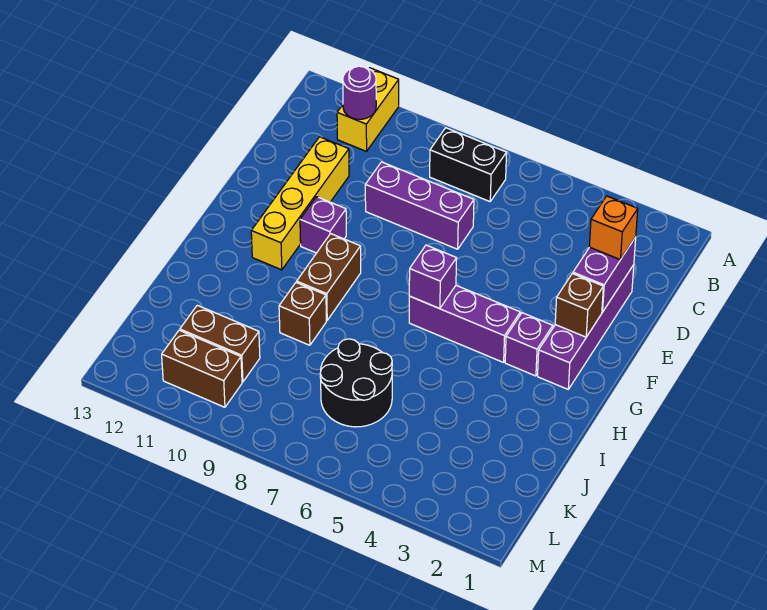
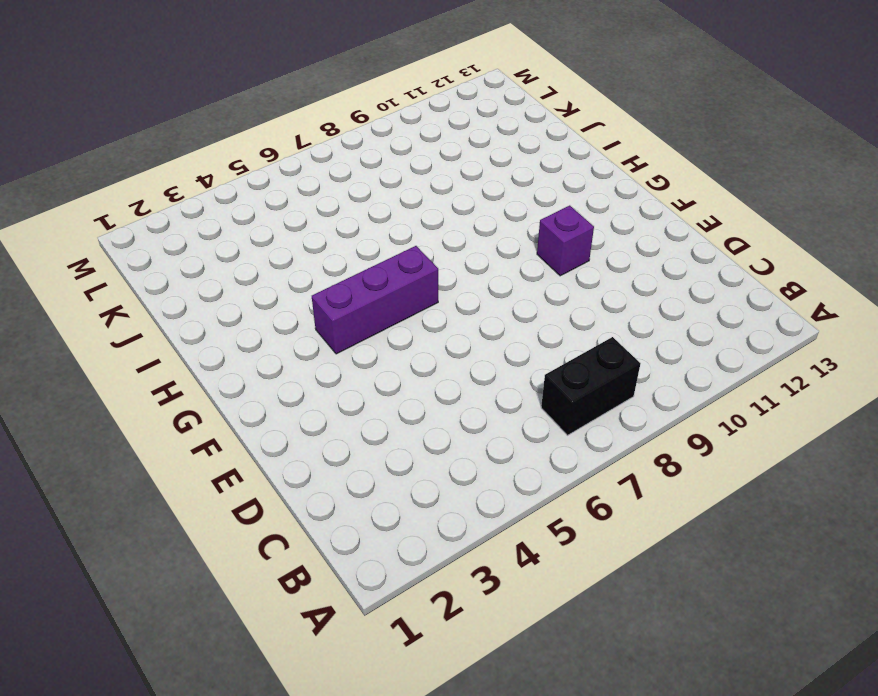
none -> yellow 1x2 brick [337,68,399,151]
none -> purple 1x4 brick [538,265,634,389]
none -> purple 1x3 brick [365,162,474,249]

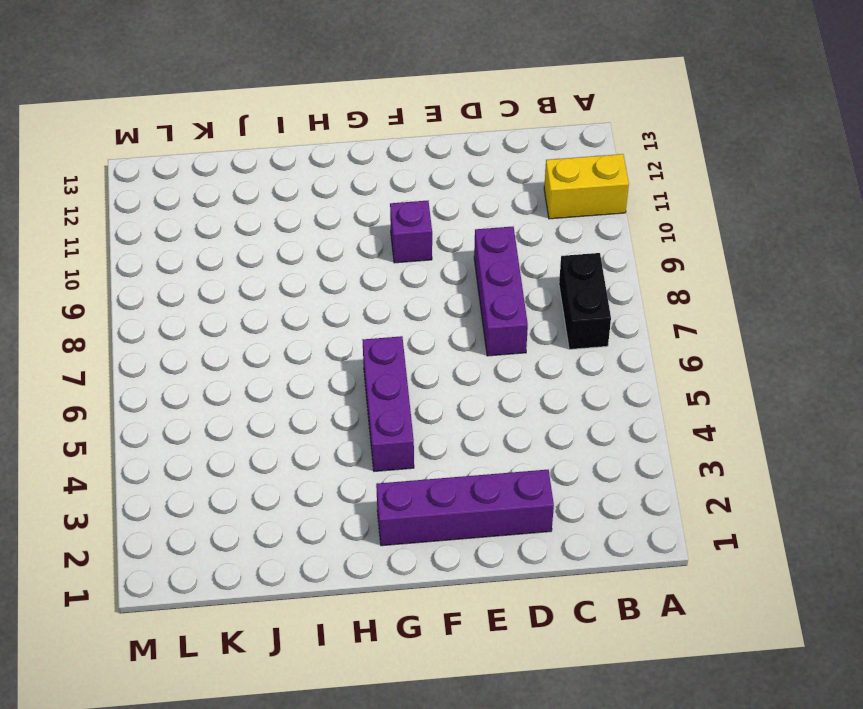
none -> yellow 1x4 brick [251,137,349,270]
none -> purple 1x1 brick [505,313,553,376]
none -> brown 1x2 brick [297,234,361,320]

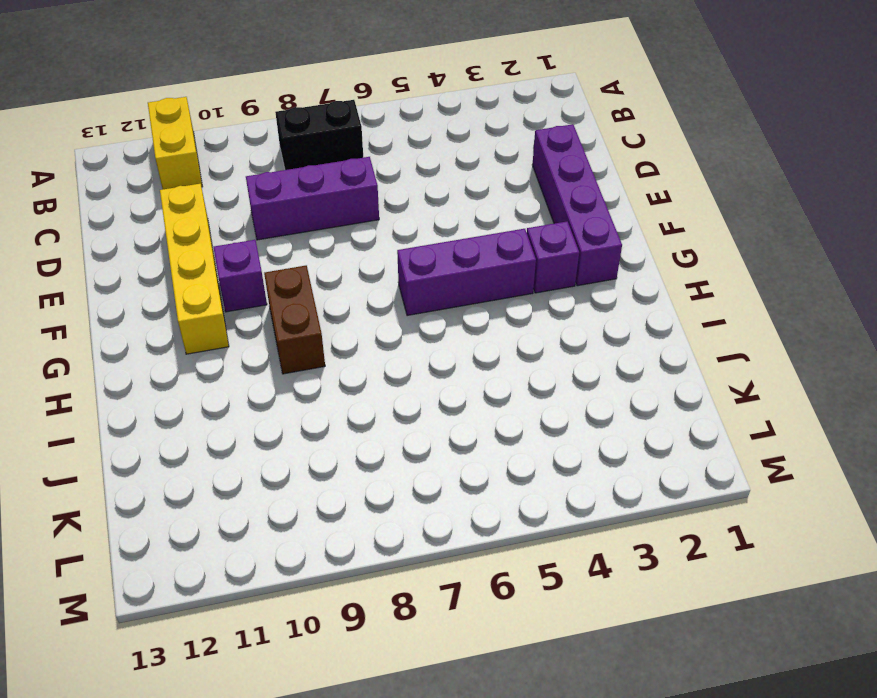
none -> brown 1x1 brick [279,282,326,345]
none -> black 2x2 round brick [320,339,392,427]
none -> brown 1x2 brick [180,305,260,382]

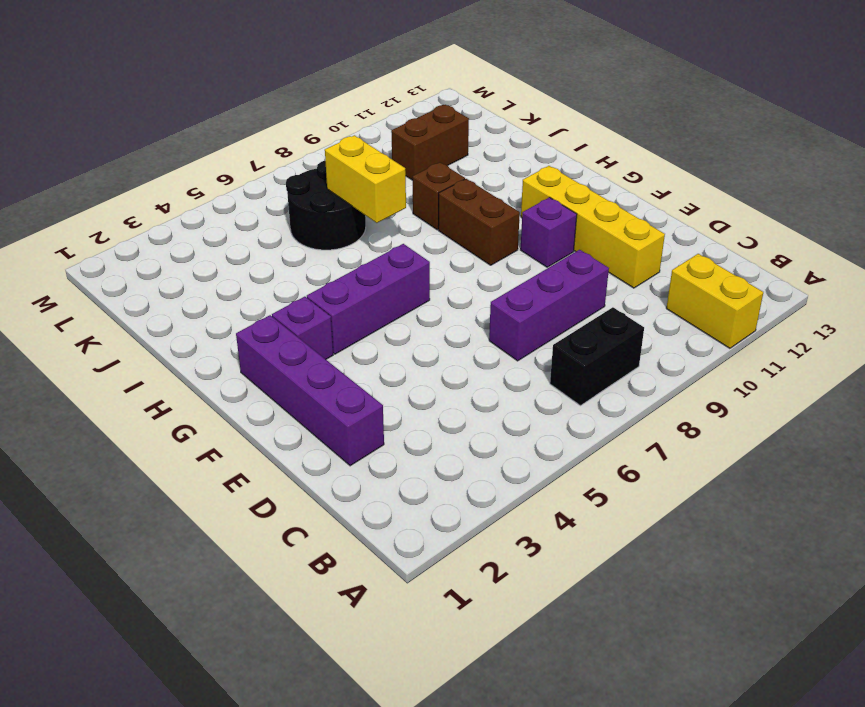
yellow 1x2 brick [325,135,406,223] -> none
none -> brown 1x2 brick [162,330,242,407]
none -> purple 1x1 round brick [343,66,376,119]
none -> purple 1x2 brick [573,237,636,312]

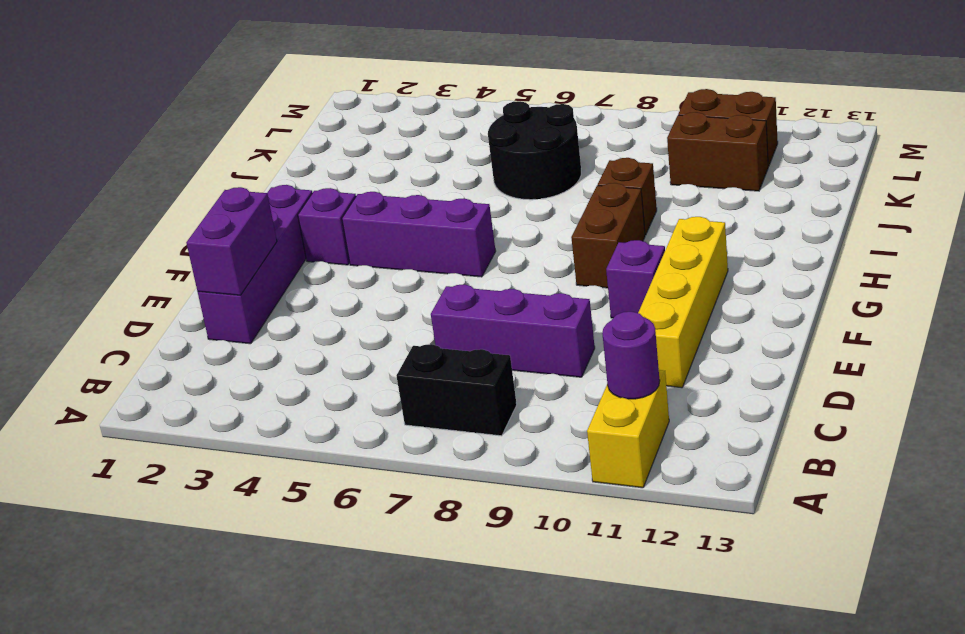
none -> brown 1x1 brick [555,274,603,337]
none -> purple 1x1 brick [409,245,457,309]
none -> orange 1x1 brick [589,196,638,260]

